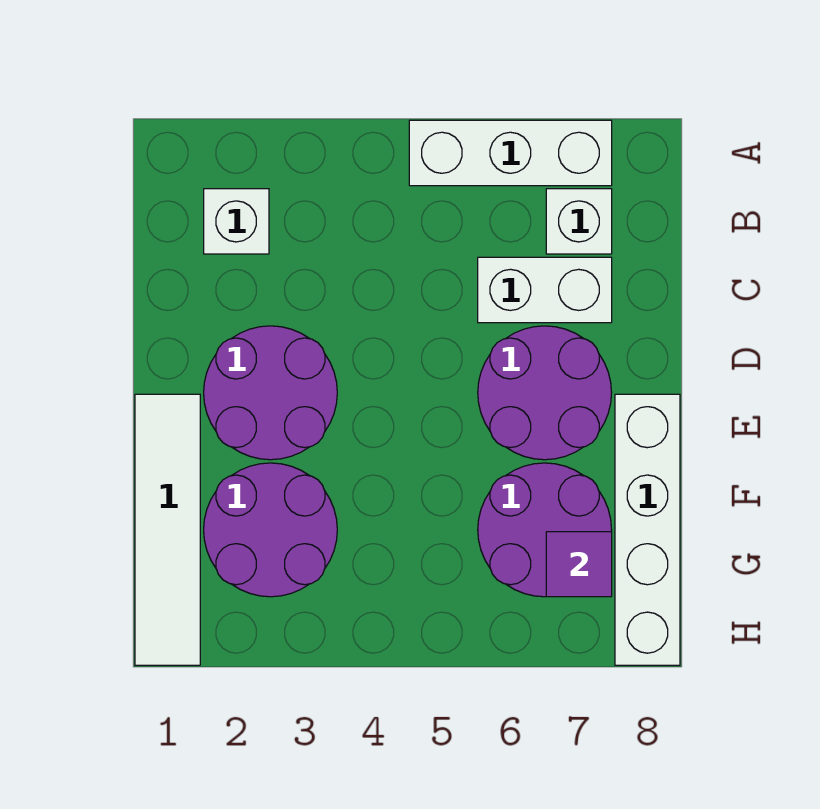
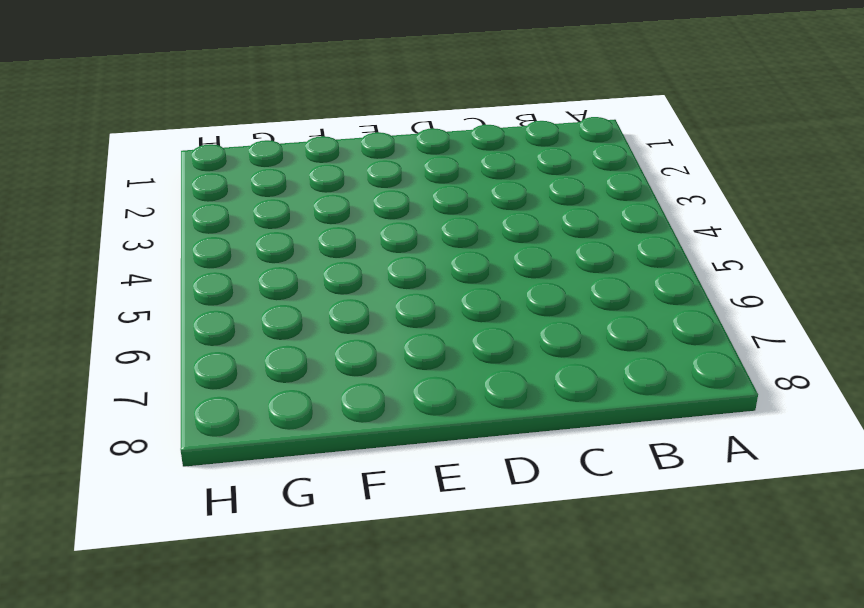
none -> white 1x3 brick [409,120,612,186]
none -> white 1x1 brick [204,189,269,254]

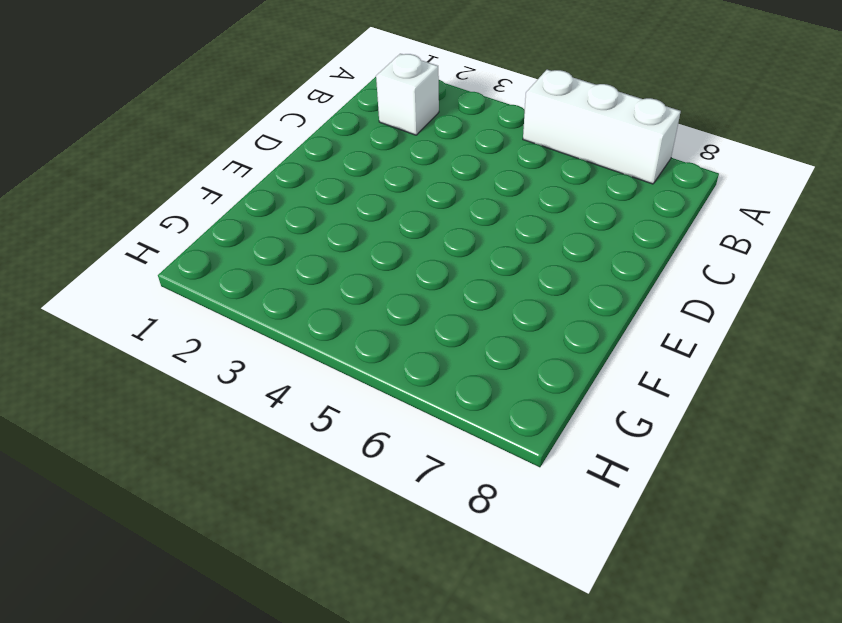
none -> white 1x1 brick [546,189,612,254]
none -> white 1x2 brick [478,257,612,323]

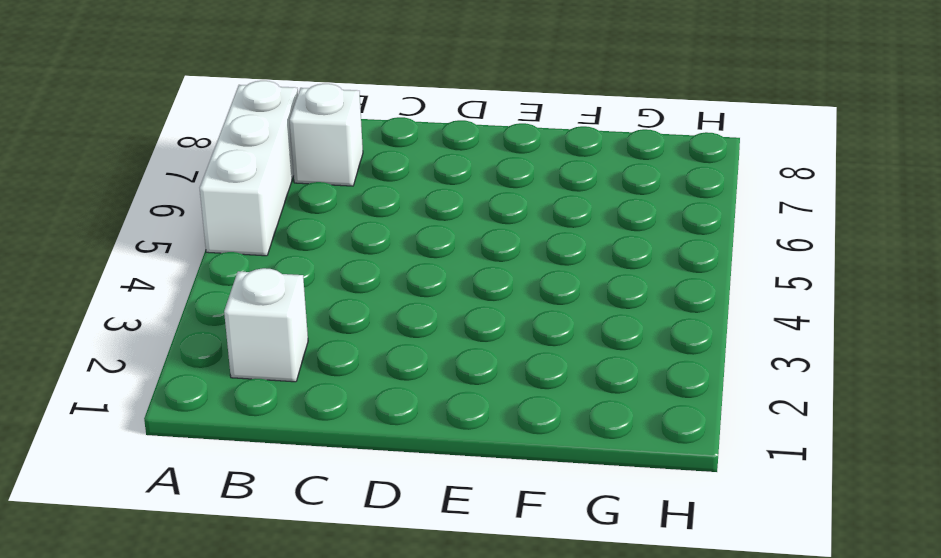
none -> white 1x2 brick [478,257,612,323]
none -> purple 2x2 round brick [204,326,337,460]

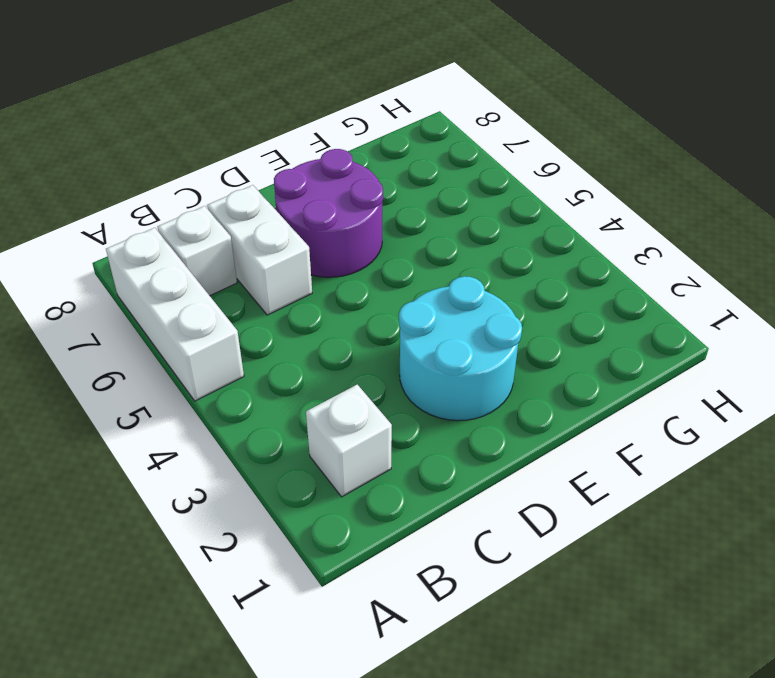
cyan 2x2 round brick [399,276,522,421] -> purple 2x2 round brick [204,326,337,460]
none -> white 1x4 tile [135,394,200,665]
none -> white 1x4 brick [615,394,680,665]

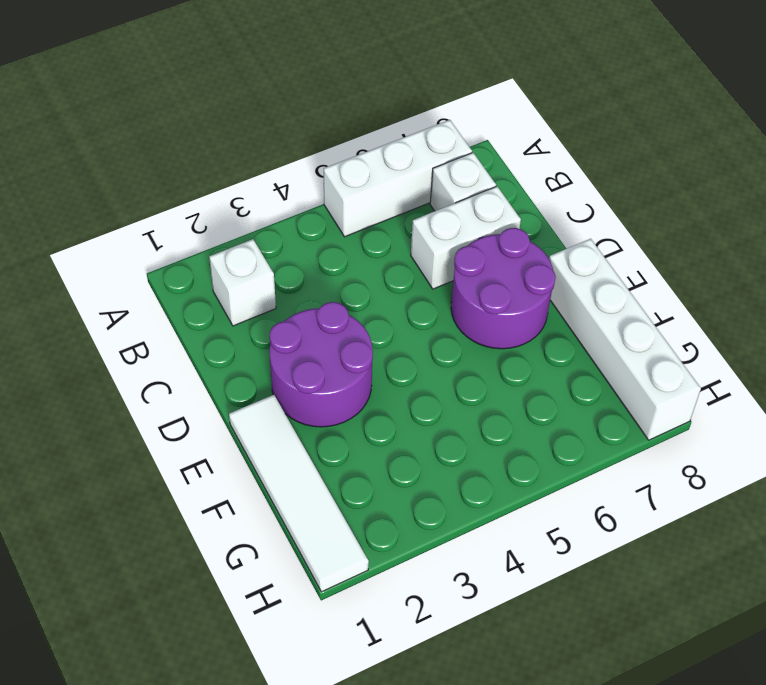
none -> purple 2x2 round brick [204,463,337,597]
none -> purple 2x2 round brick [478,463,612,597]

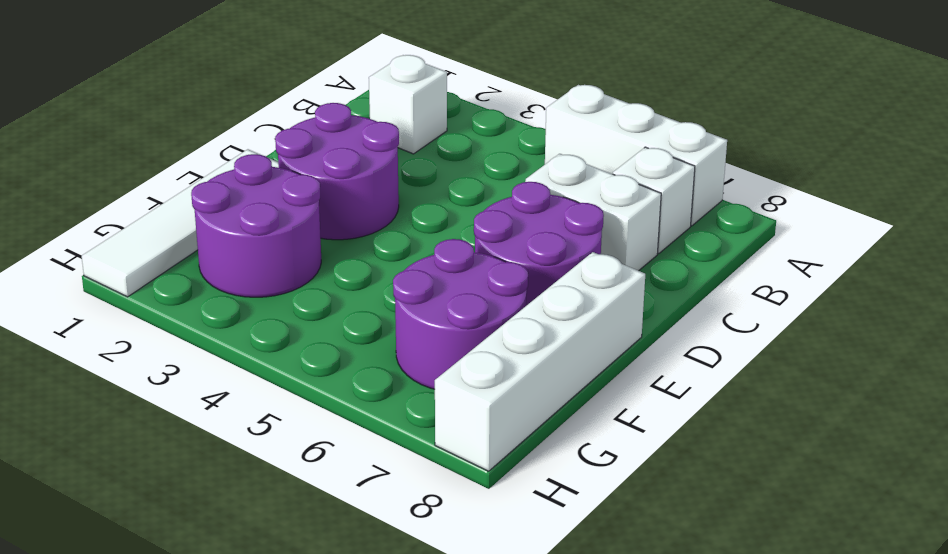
none -> purple 1x1 tile [546,532,612,597]

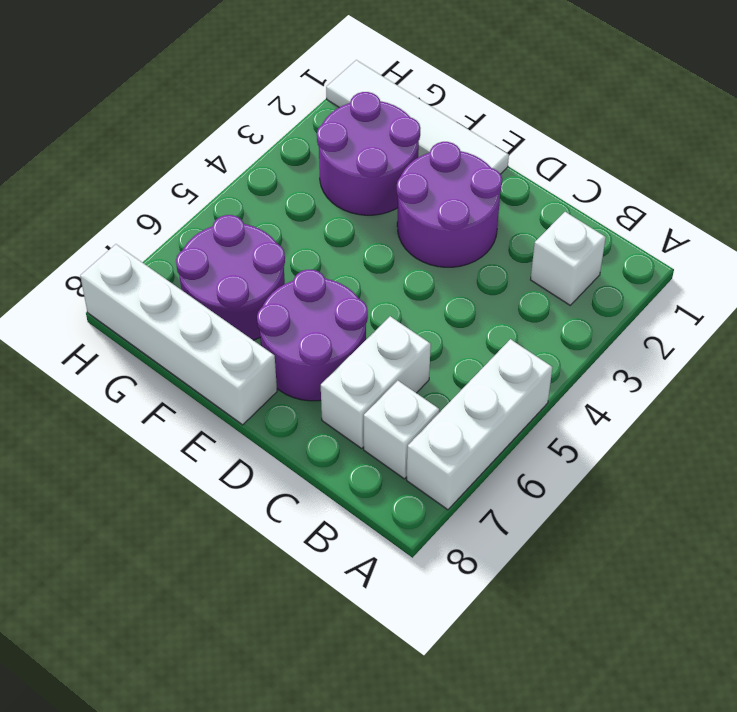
none -> purple 1x1 tile [546,532,612,597]

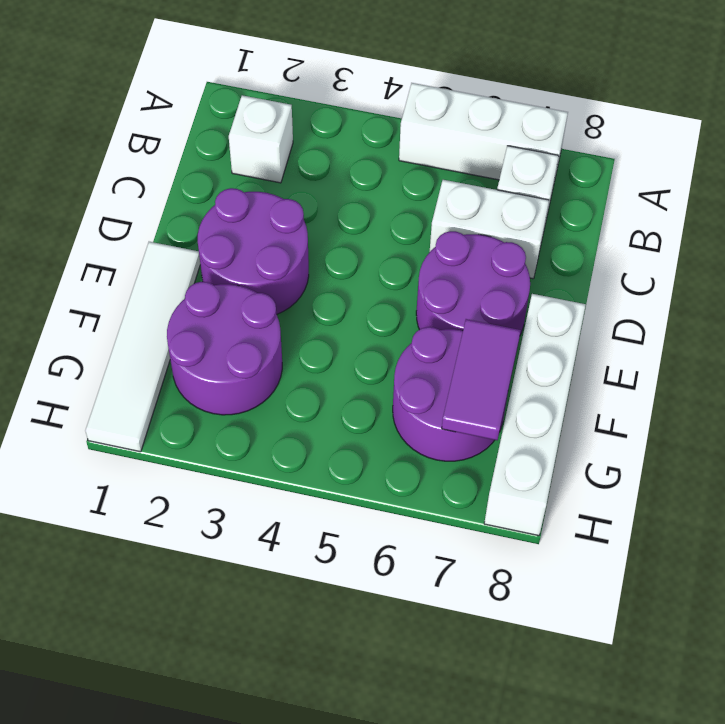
purple 1x2 tile [442,319,521,440] -> purple 1x1 tile [546,532,612,597]

